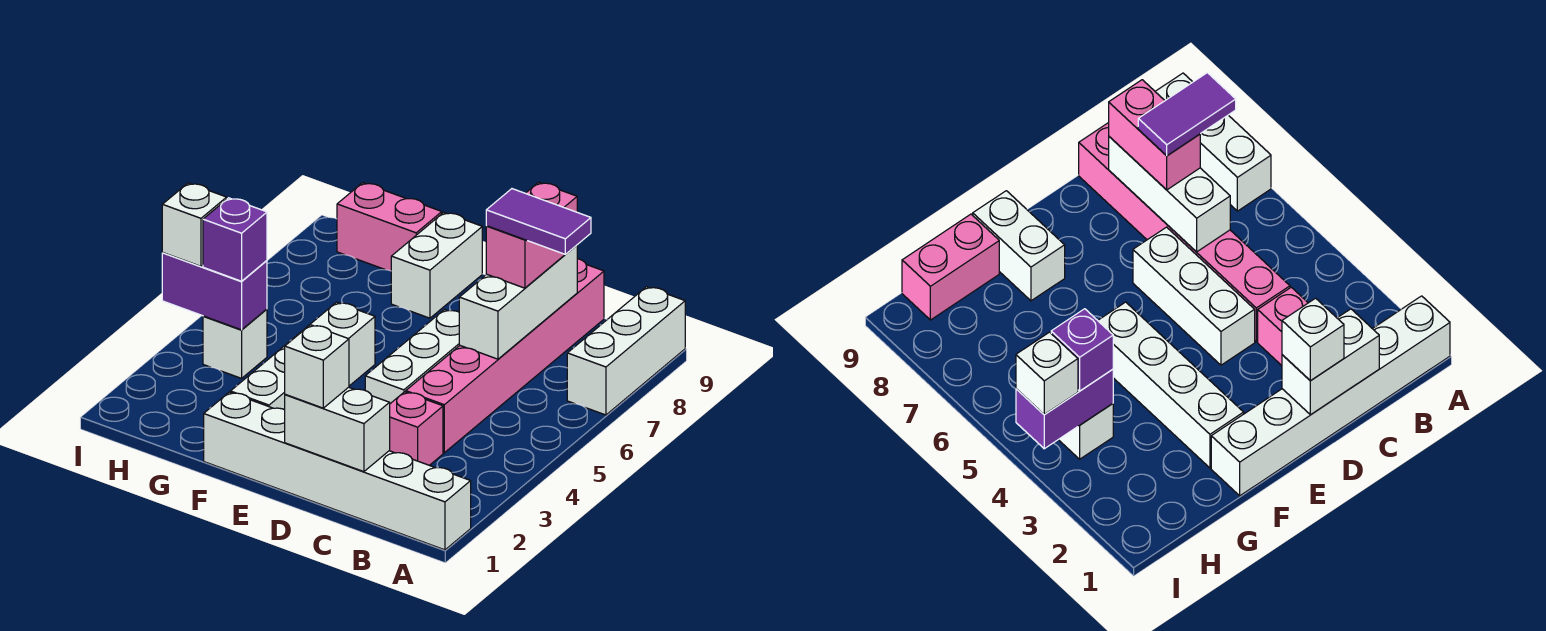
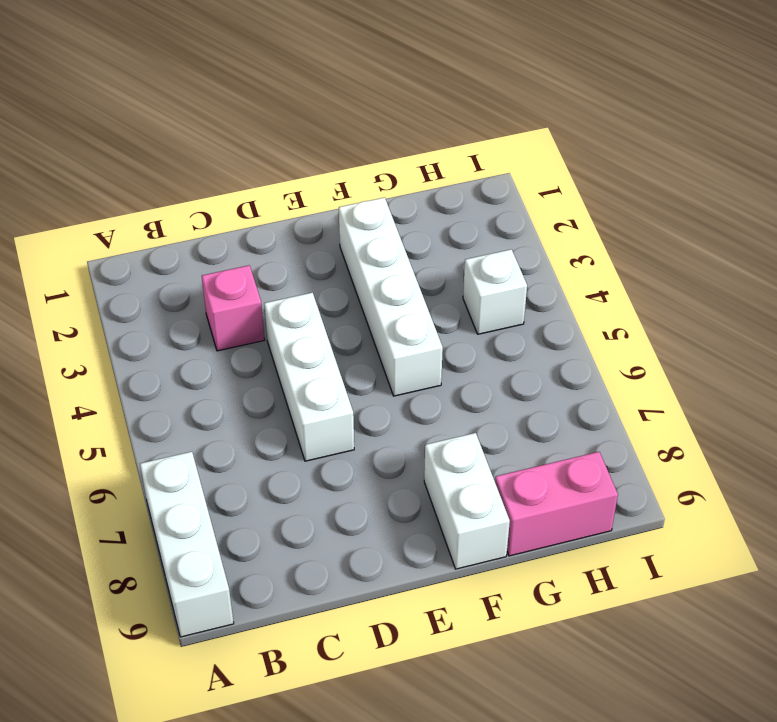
none -> white 1x6 brick [204,392,471,550]
none -> pink 1x6 brick [406,259,604,453]
none -> white 1x2 brick [285,387,390,472]

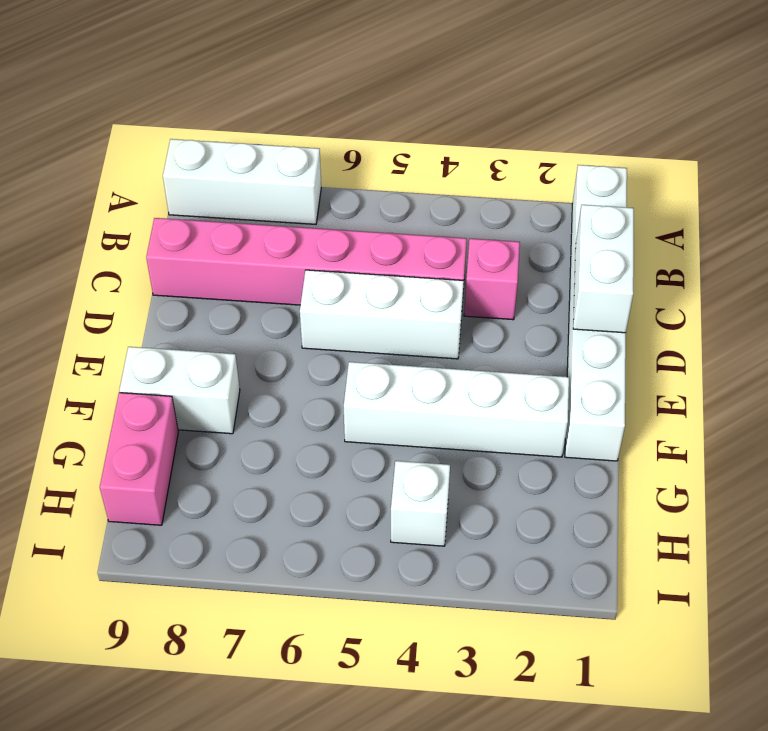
none -> white 1x3 brick [459,245,577,359]
none -> purple 1x2 brick [162,253,267,330]
none -> pink 1x2 brick [486,182,577,288]

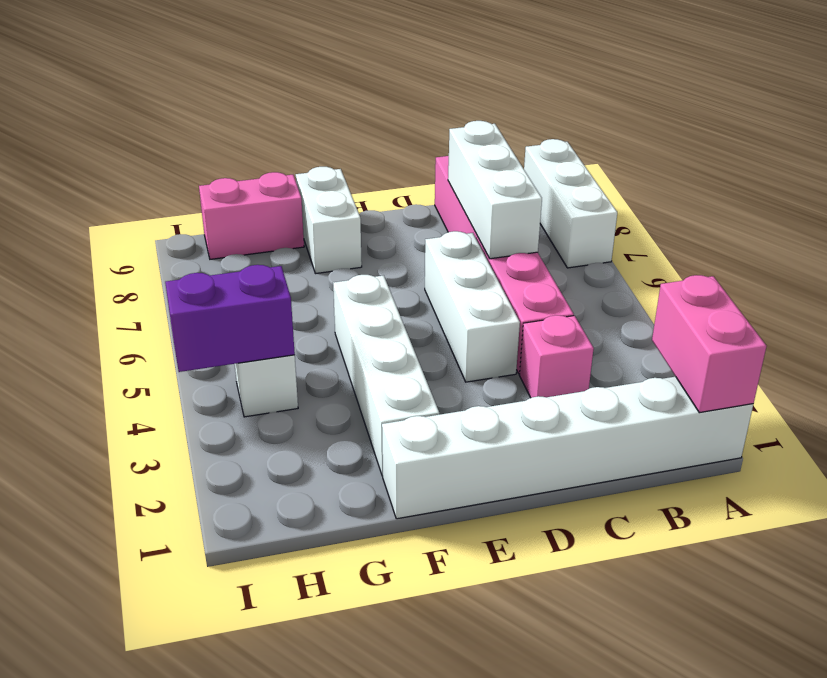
pink 1x2 brick [652,275,766,413] -> pink 1x2 brick moved to [486,182,577,288]
none -> white 1x2 brick [285,387,390,472]
none -> white 1x1 brick [285,325,349,408]
none -> purple 1x1 brick [203,198,267,281]

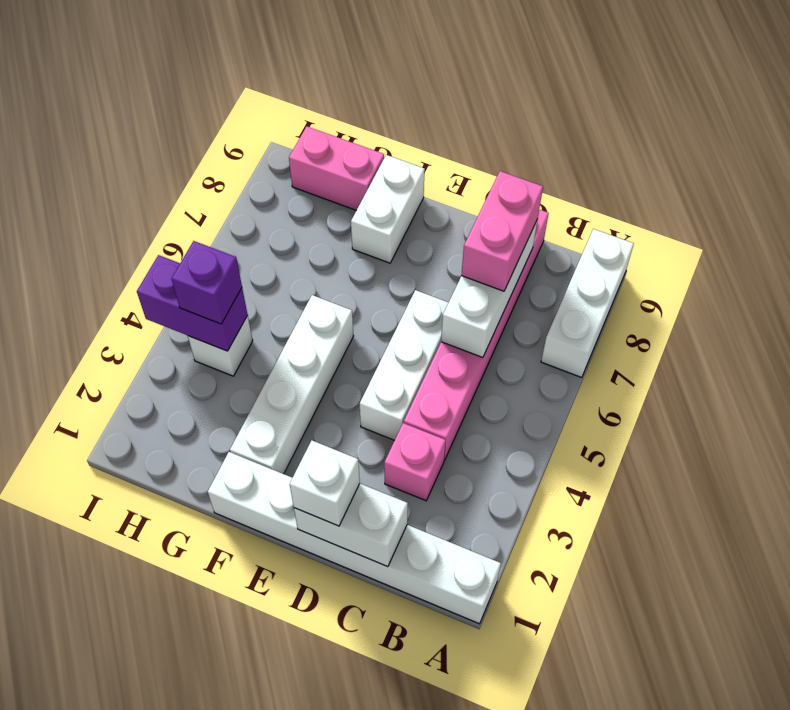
none -> white 1x1 brick [162,183,227,266]
none -> purple 1x2 tile [486,189,591,255]

